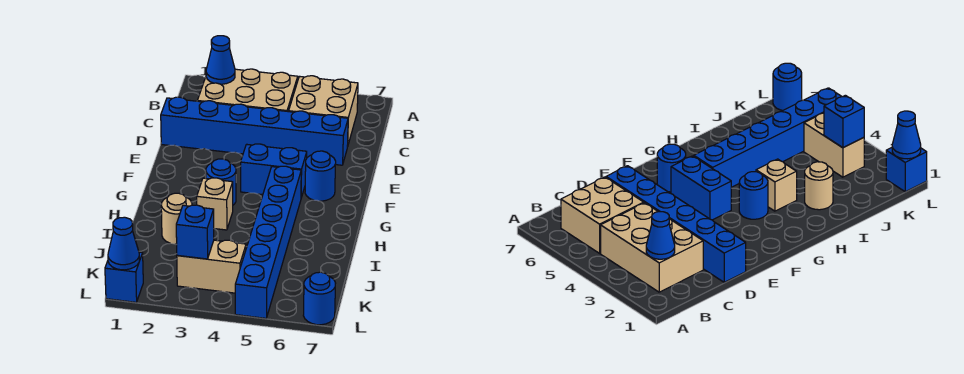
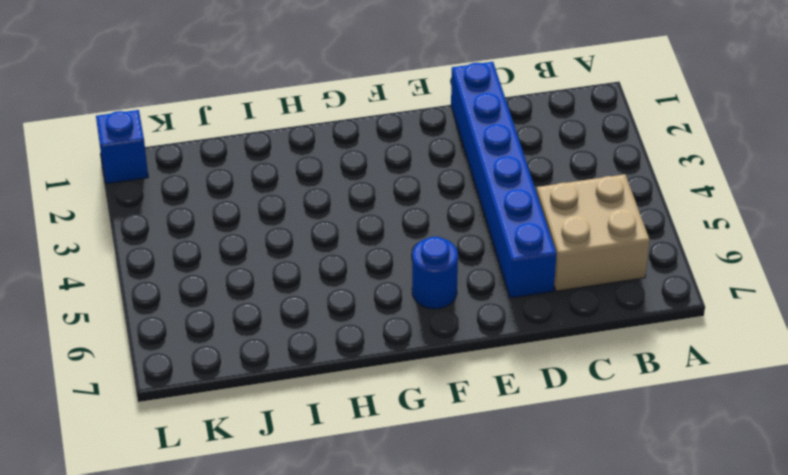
none -> tan 2x3 brick [198,69,298,112]
none -> blue 1x2 brick [241,144,307,198]
none -> blue 1x1 round brick [206,159,236,205]

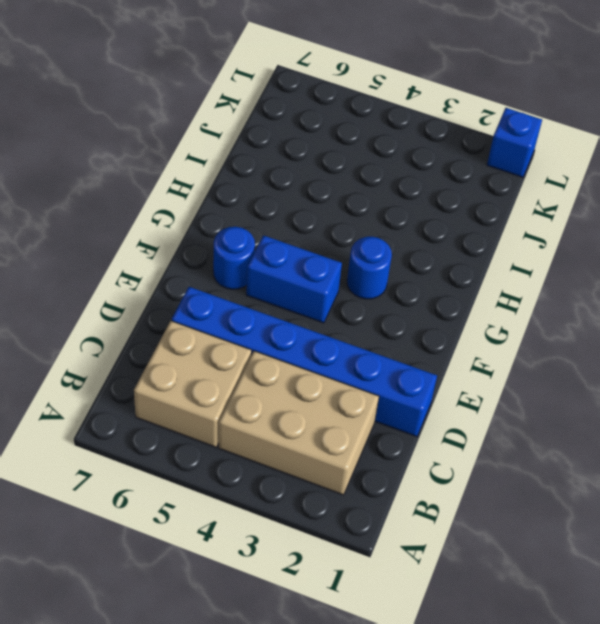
none -> blue 1x6 brick [235,166,301,318]
none -> tan 1x1 brick [197,178,233,230]
none -> tan 1x1 round brick [161,193,192,244]

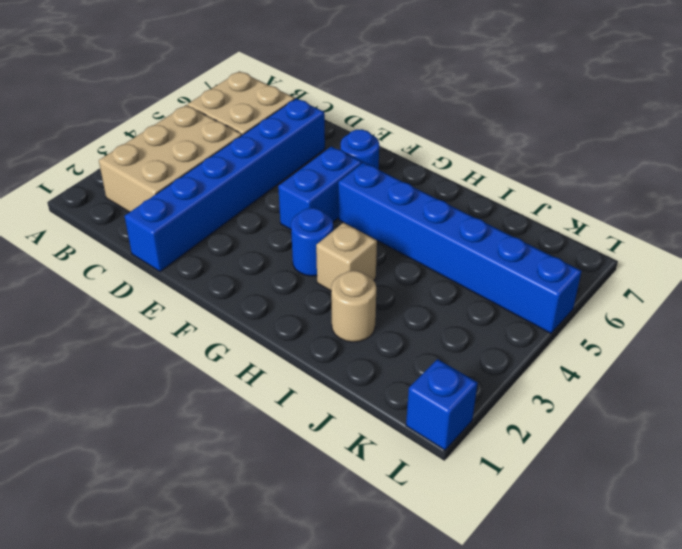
none -> tan 1x2 brick [177,240,246,293]
none -> blue 1x1 round brick [303,272,336,325]
none -> blue 1x1 cone [206,36,235,84]

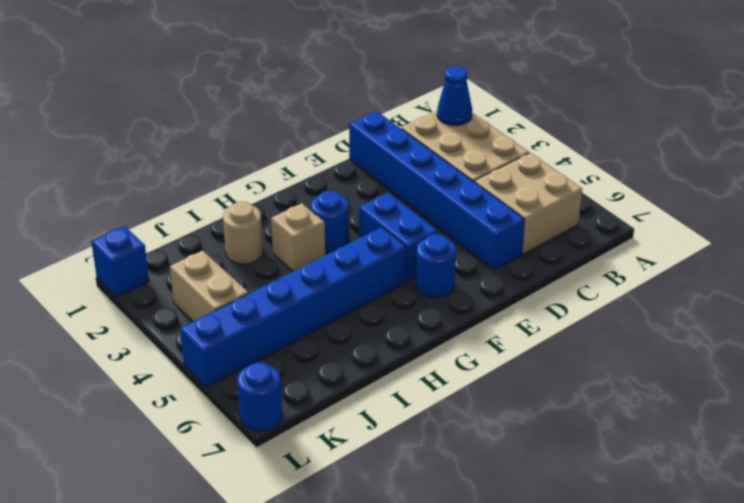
none -> blue 1x1 brick [176,205,214,259]
none -> blue 1x1 cone [108,217,140,270]

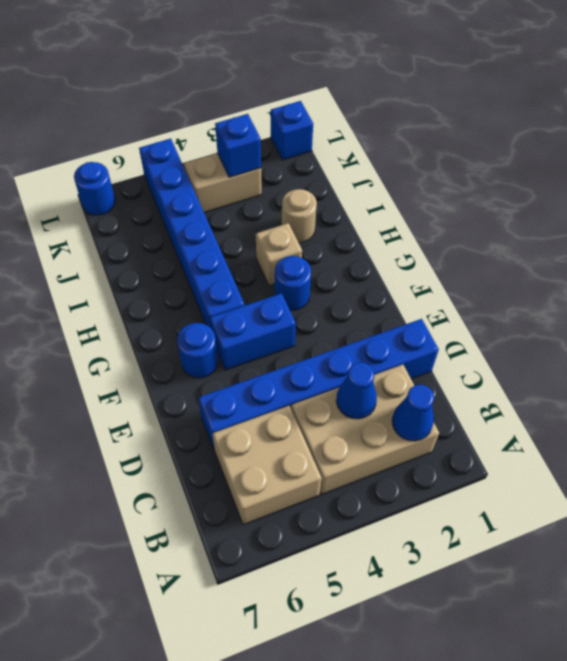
blue 1x1 cone [336,362,377,419] -> blue 1x1 cone moved to [108,217,140,270]

